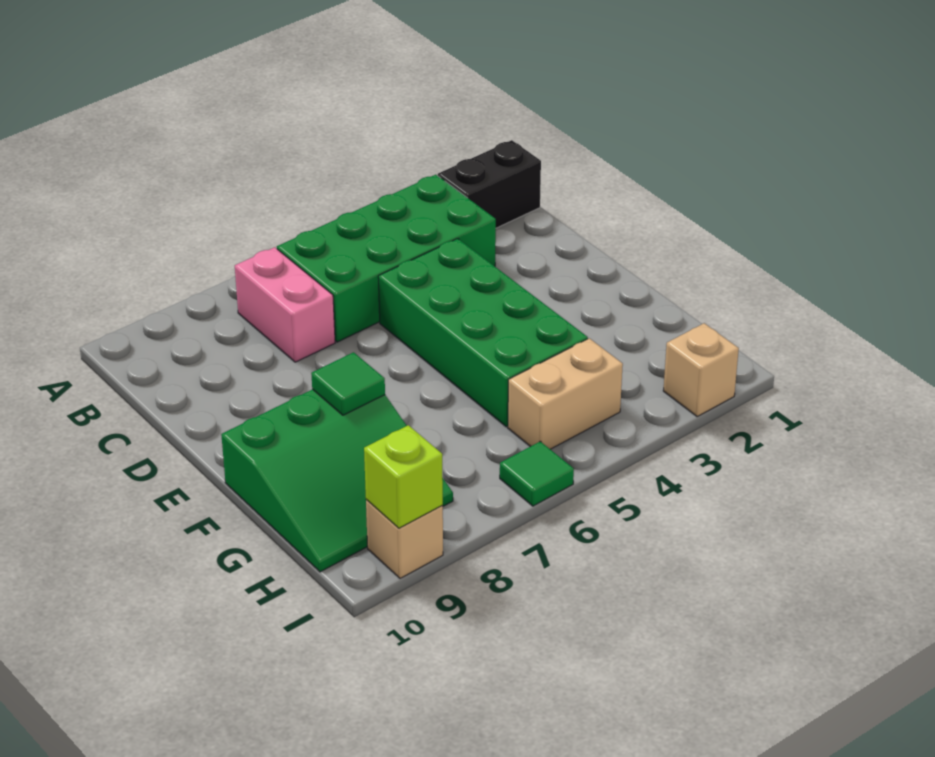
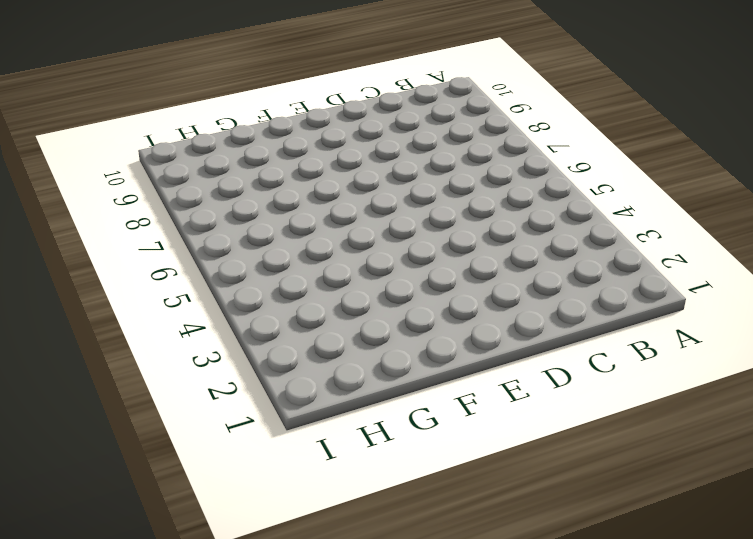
none -> black 1x2 brick [438,140,541,228]
none -> green 2x4 brick [277,175,496,342]

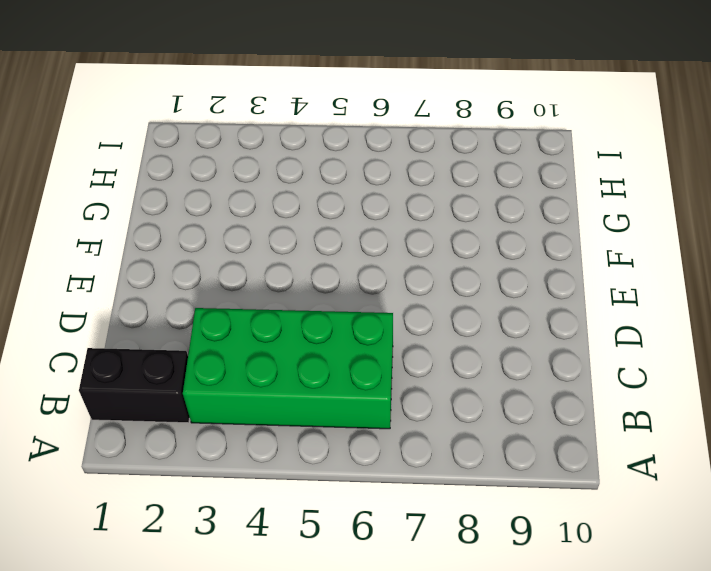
none -> pink 1x2 brick [235,247,335,362]
none -> green 2x4 brick [378,239,588,427]

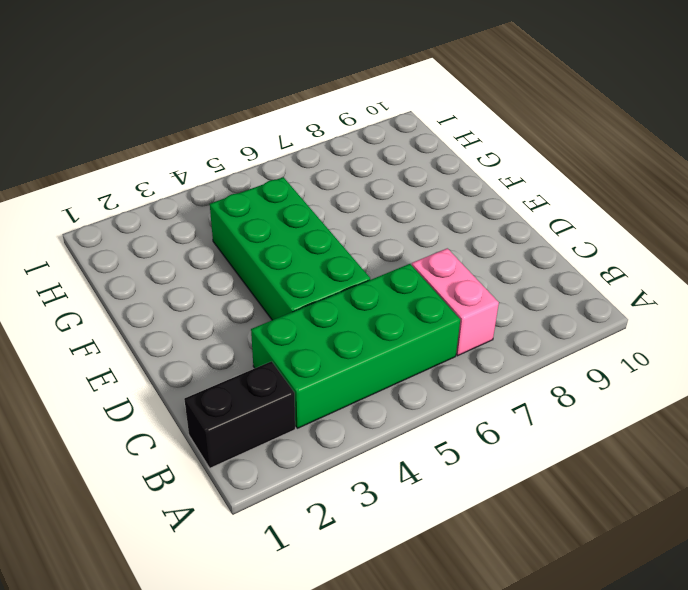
none -> green 3x3 slope [221,389,453,572]
none -> tan 1x2 brick [508,338,623,449]

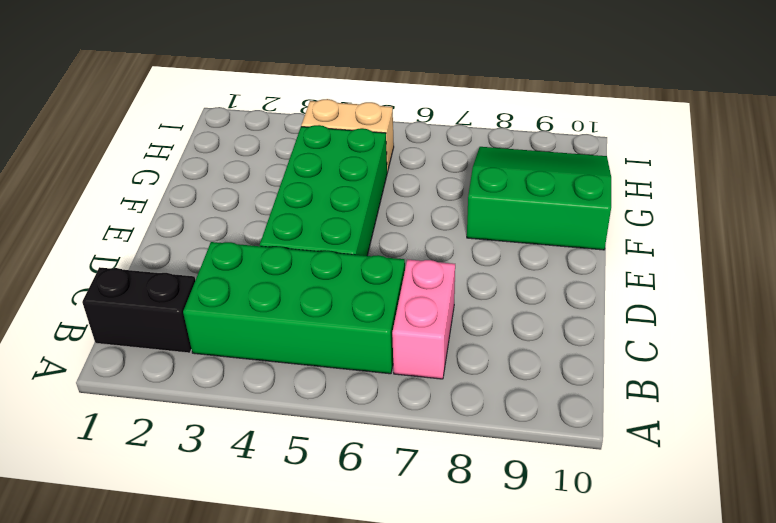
none -> tan 1x1 brick [663,323,739,416]
none -> green 1x1 tile [500,441,574,506]

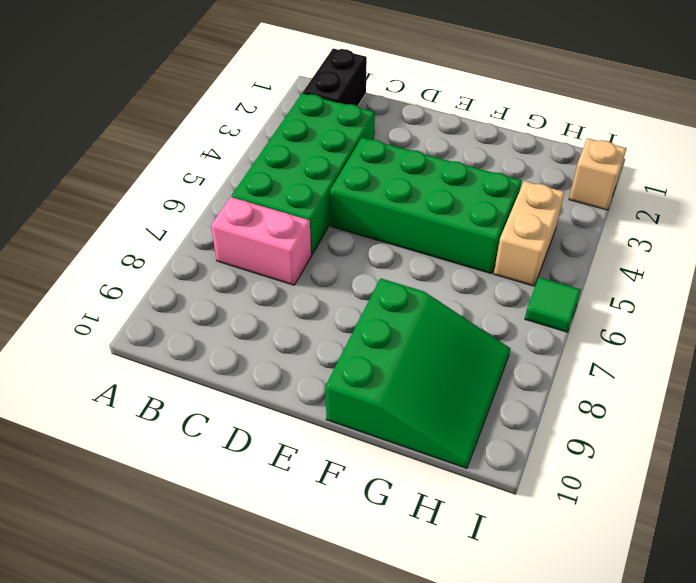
none -> tan 1x1 brick [366,500,443,578]
none -> green 1x1 tile [311,352,385,415]

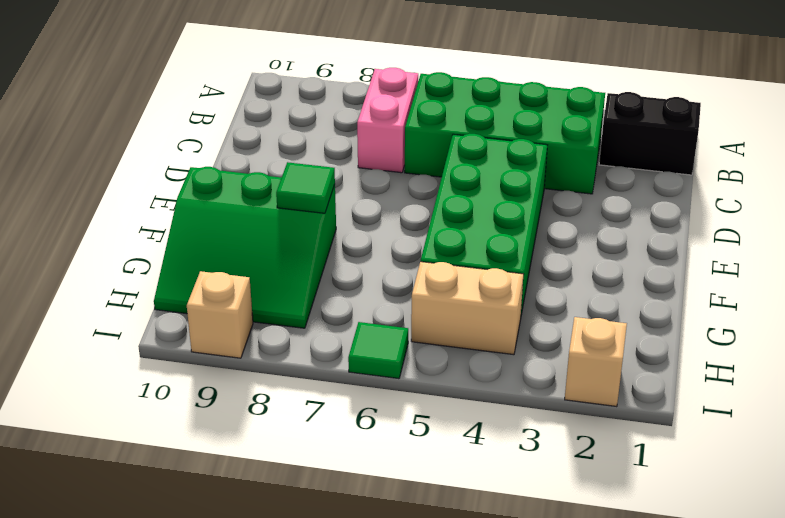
none -> lime 1x1 brick [364,425,443,528]

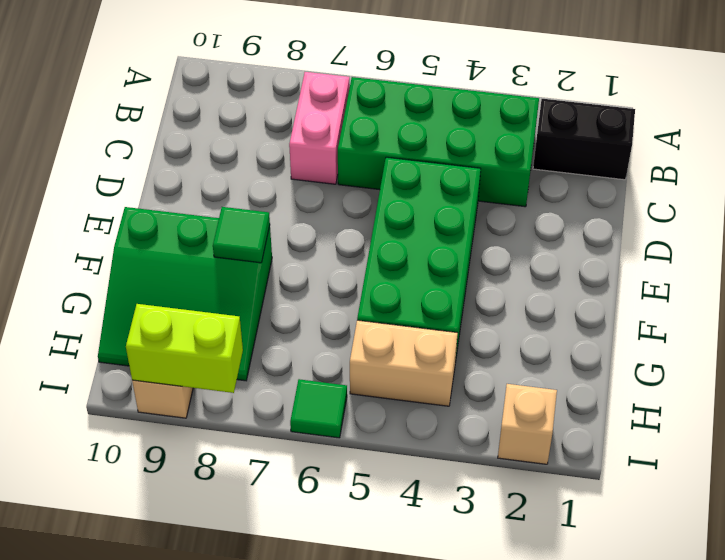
lime 1x2 brick [126,304,243,393] -> lime 1x1 brick [364,425,443,528]

